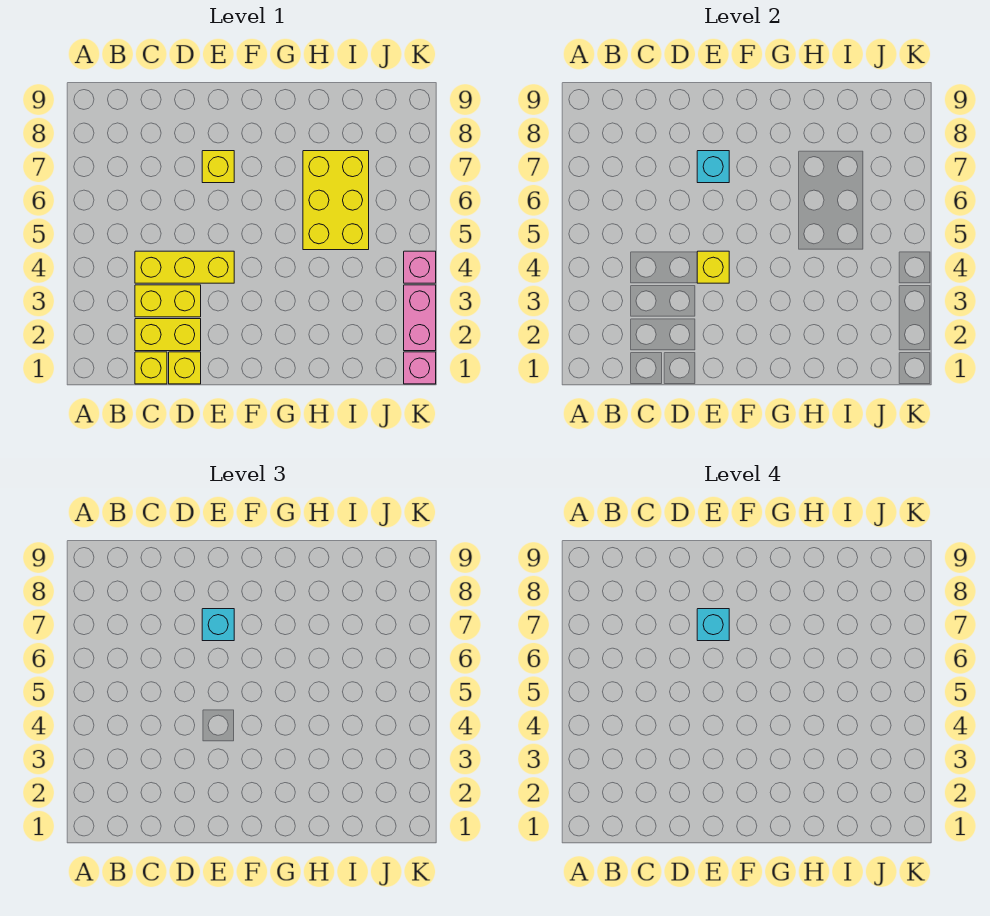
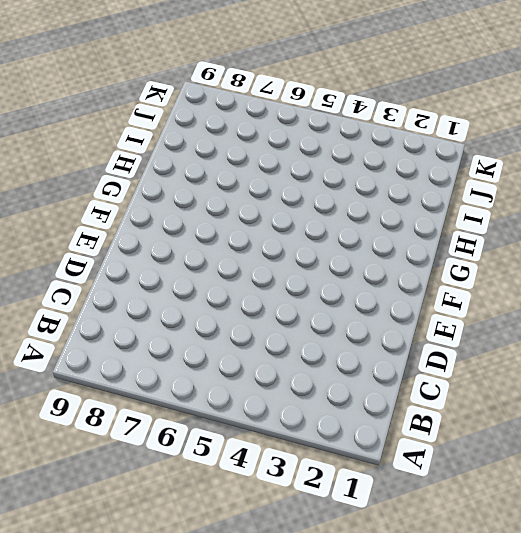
none -> yellow 1x1 brick [135,352,167,384]
none -> yellow 1x2 brick [135,319,201,351]
none -> yellow 1x2 brick [135,285,201,317]

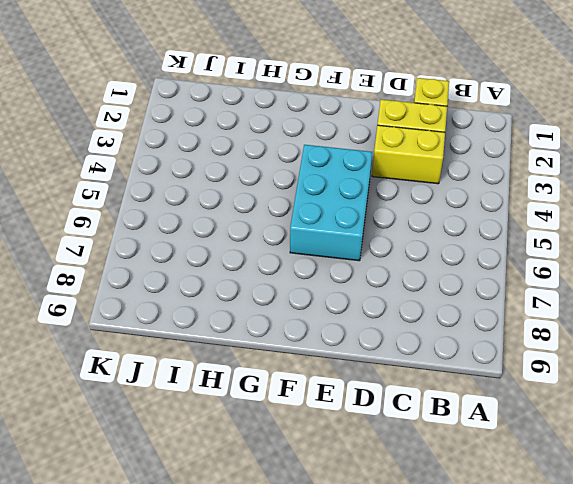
cyan 2x3 brick [290,145,372,261] -> yellow 1x3 brick [135,251,234,283]
none -> yellow 1x1 brick [169,352,201,384]
none -> yellow 1x1 brick [202,151,234,183]
none -> yellow 2x3 brick [303,151,369,250]

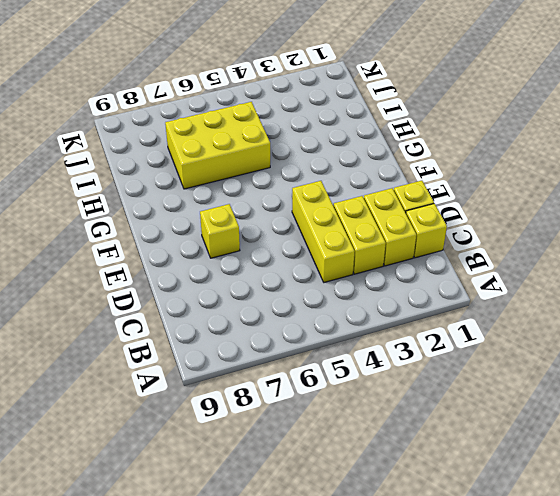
none -> pink 1x1 brick [404,352,436,384]
none -> pink 1x2 brick [404,285,436,351]
none -> pink 1x1 brick [404,251,436,283]

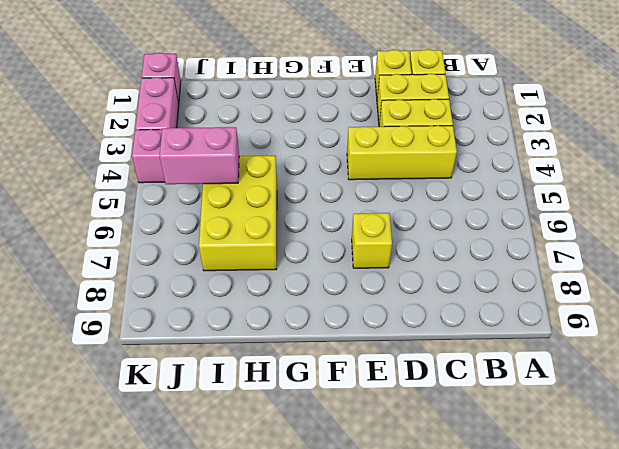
pink 1x2 brick [160,127,239,184] -> none
none -> yellow 1x1 brick [697,251,729,283]
none -> cyan 1x1 brick [697,151,729,183]
none -> cyan 1x1 brick [202,609,234,641]

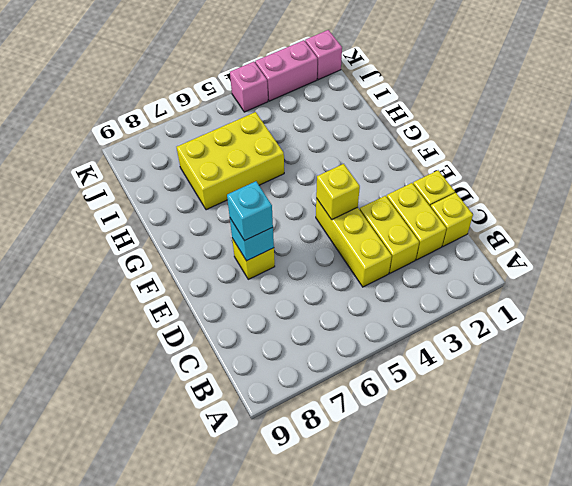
none -> cyan 1x1 brick [697,609,729,641]

